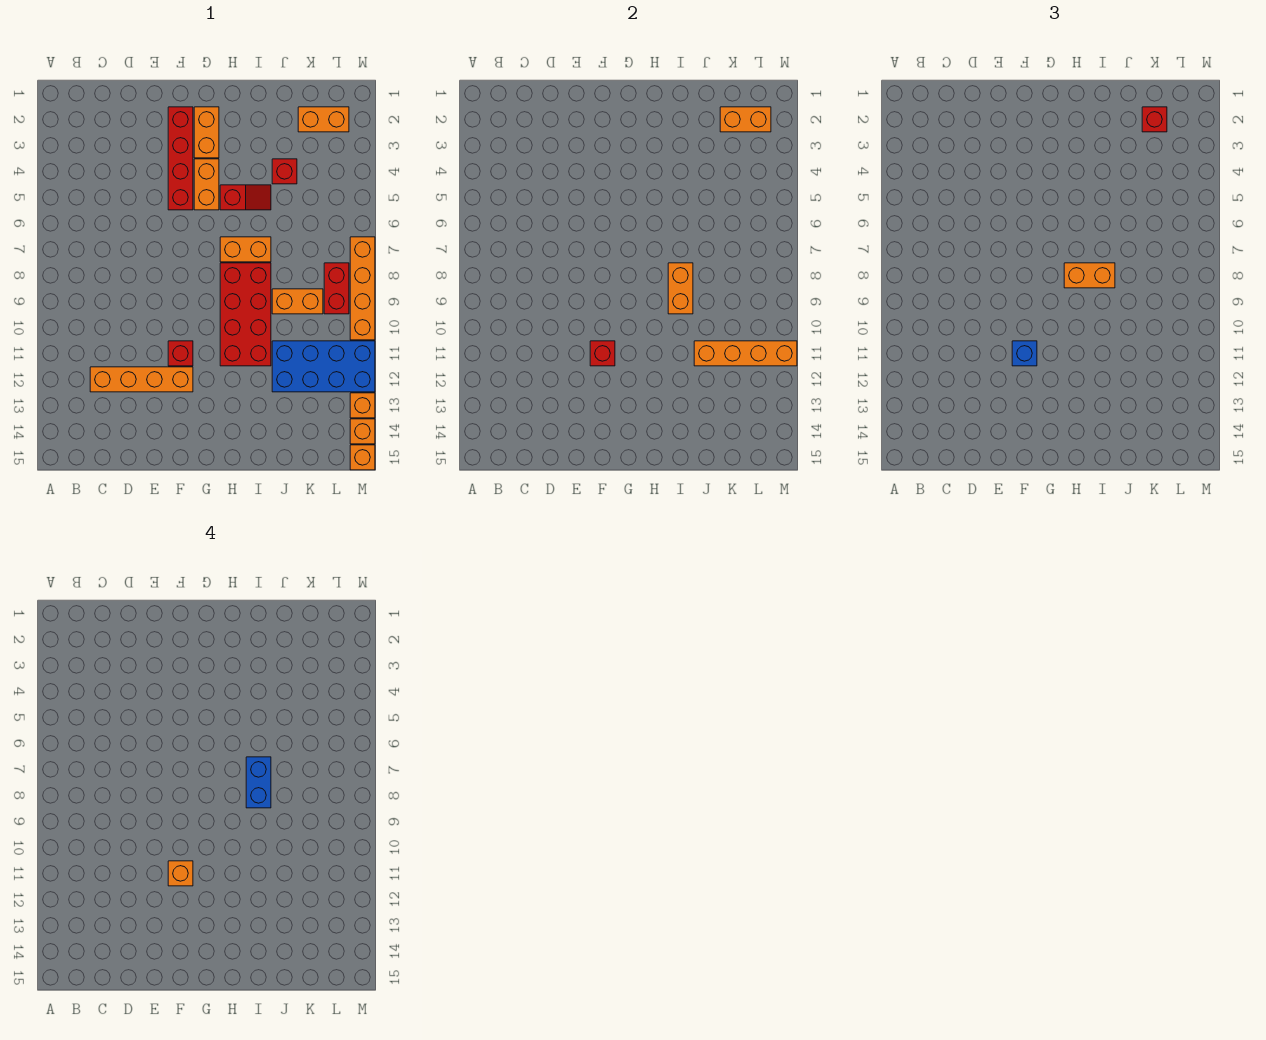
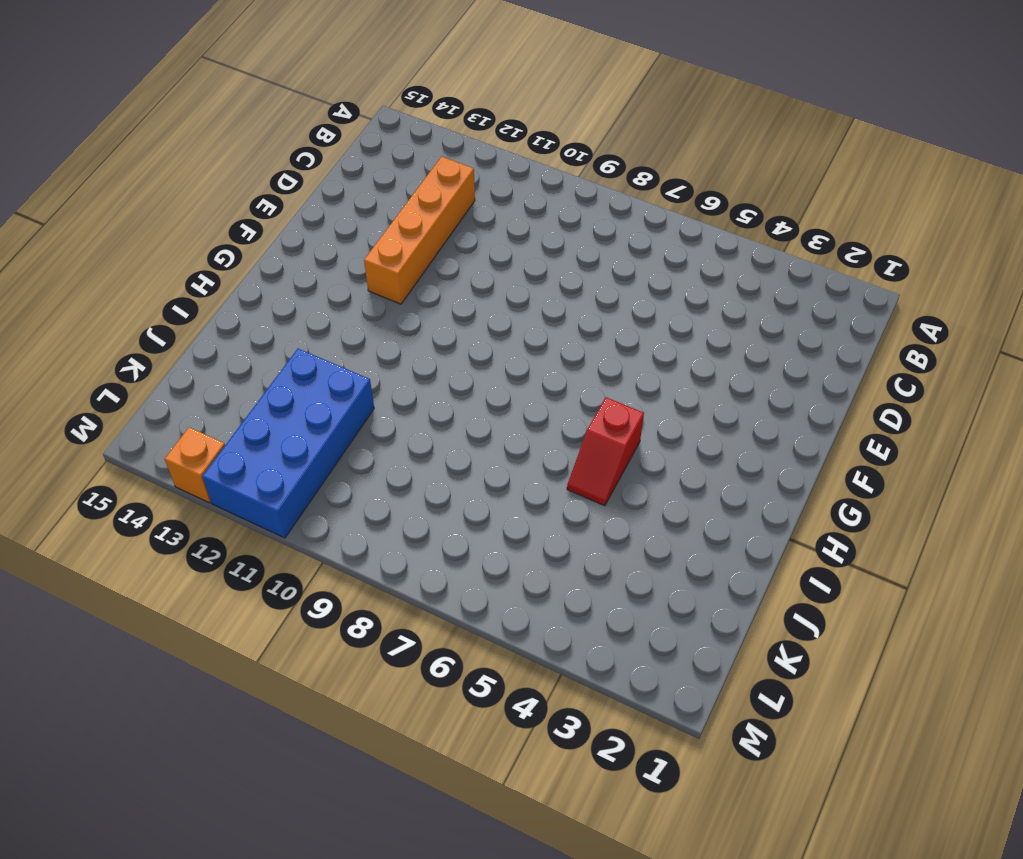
none -> red 1x4 brick [168,107,193,210]
none -> red 1x1 brick [168,341,193,366]
none -> orange 1x2 brick [194,107,219,158]

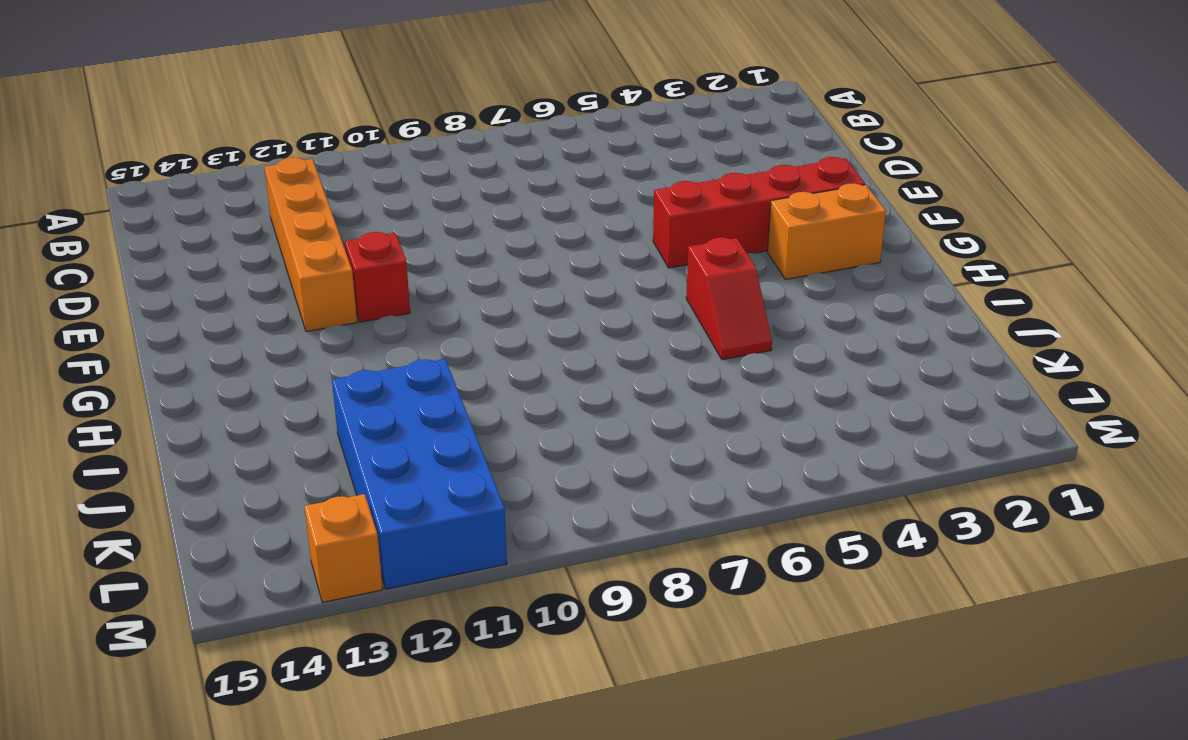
none -> orange 1x2 brick [194,159,219,210]
none -> orange 1x2 brick [220,237,271,262]
none -> red 2x4 brick [220,263,271,366]

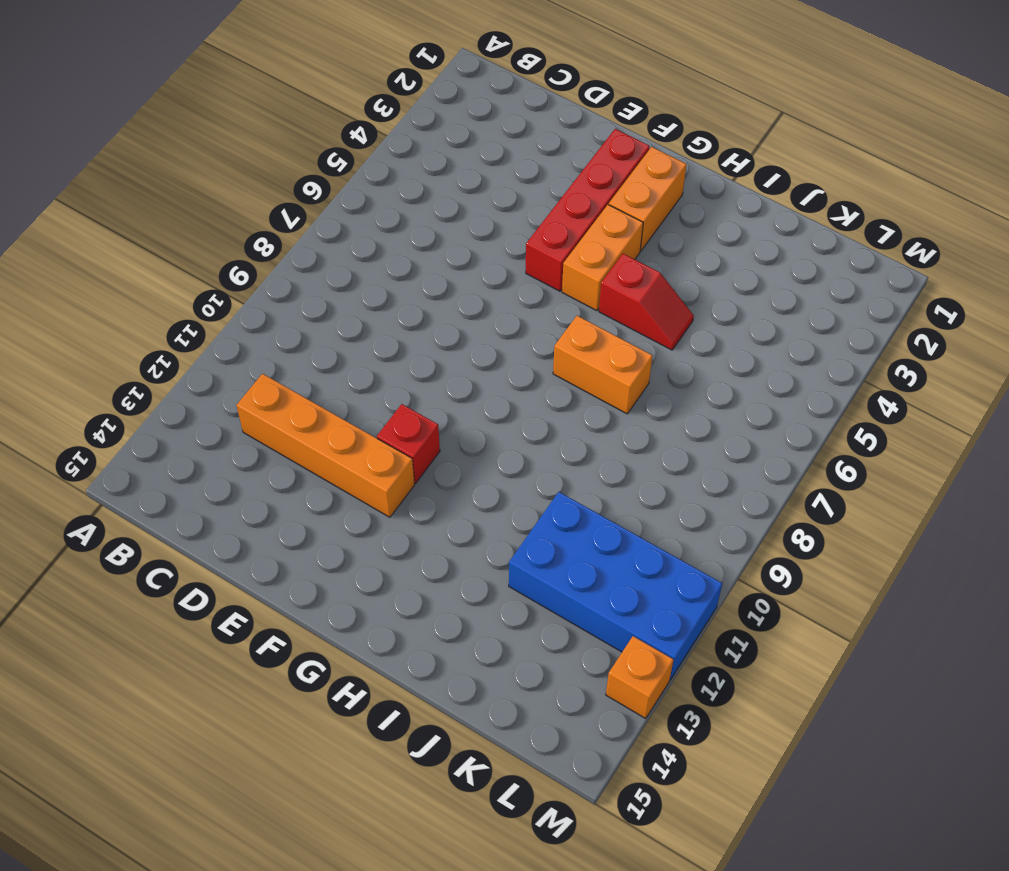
none -> red 2x4 brick [220,263,271,366]
none -> red 1x1 brick [272,159,297,184]
none -> orange 1x2 brick [272,289,323,314]

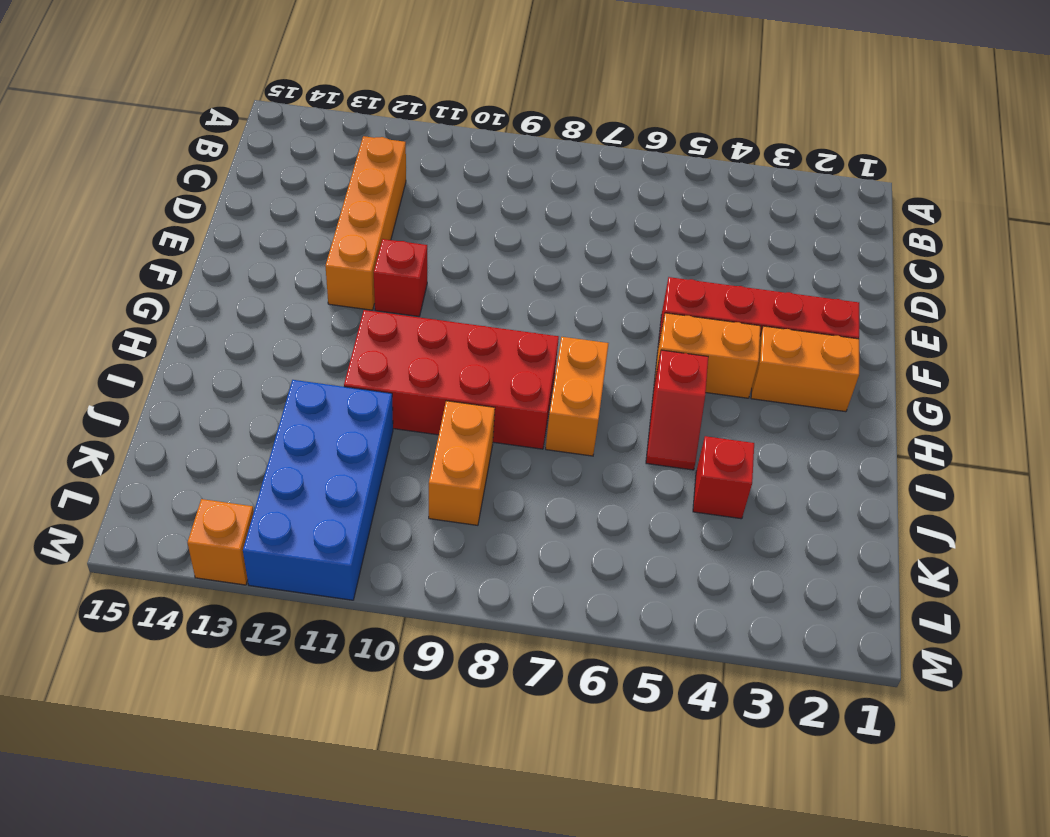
none -> orange 1x2 brick [298,107,349,132]
none -> red 1x2 brick [324,263,349,314]
none -> orange 1x4 brick [350,237,375,340]

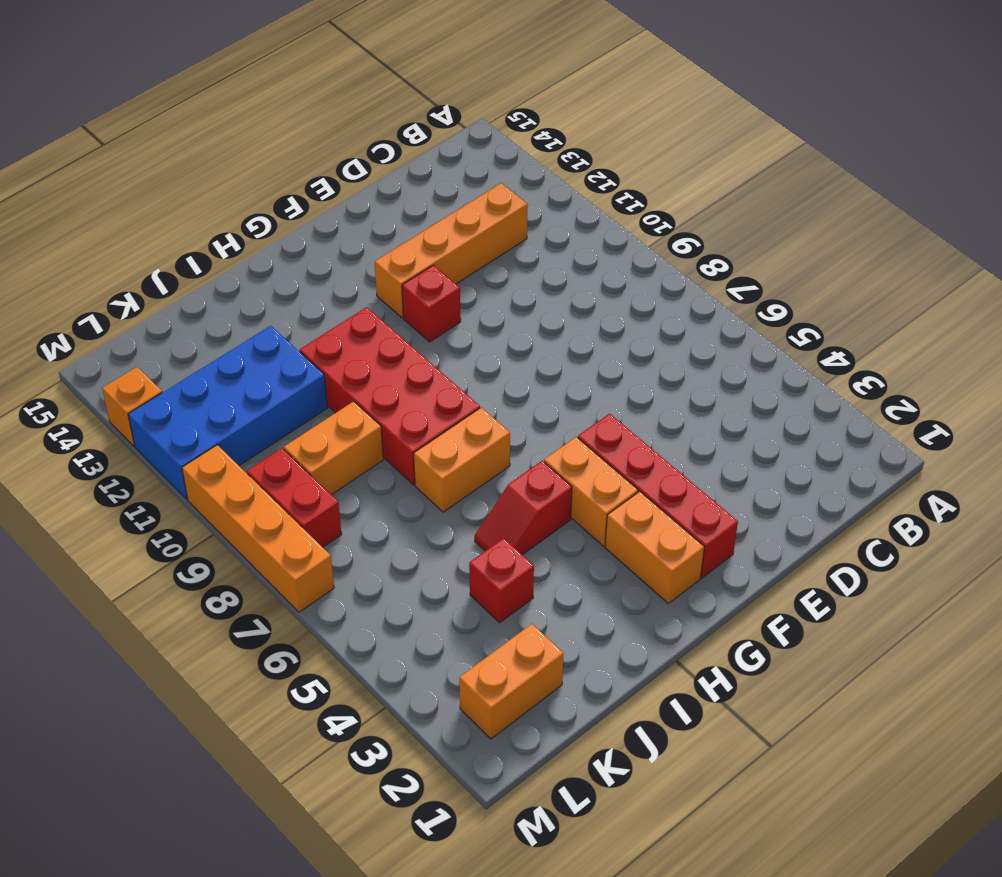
none -> orange 1x1 brick [350,419,375,444]
none -> orange 1x1 brick [350,445,375,470]
none -> red 1x1 brick [590,341,615,366]

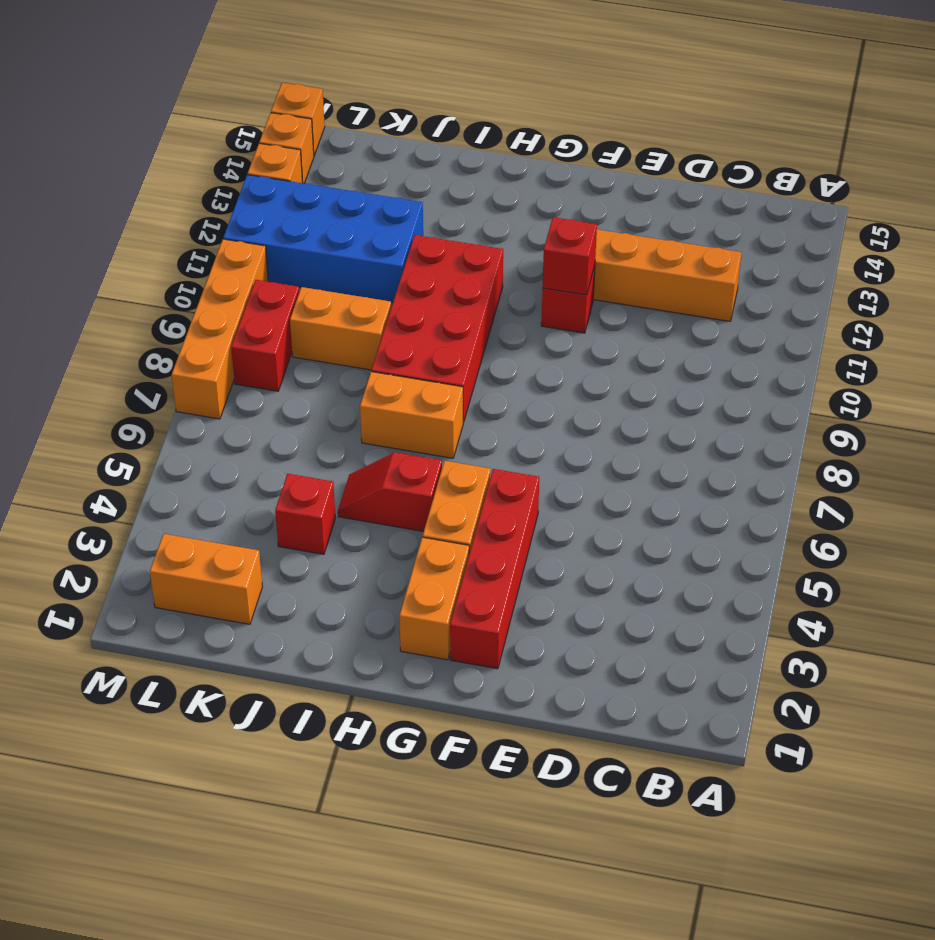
none -> orange 1x2 brick [668,263,693,314]
none -> orange 1x4 brick [694,341,797,366]
none -> orange 1x2 brick [720,107,771,132]

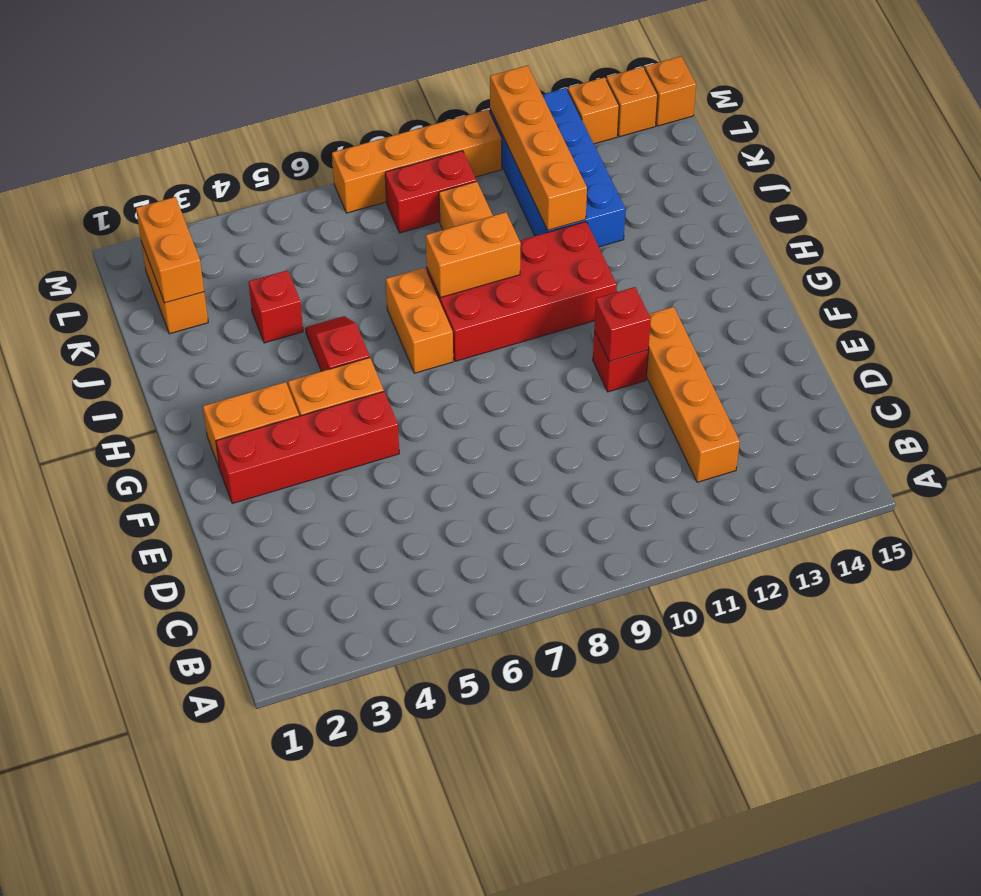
none -> blue 1x1 brick [1012,341,1037,366]
none -> orange 1x2 brick [1064,263,1115,288]
none -> red 1x1 brick [1142,107,1167,132]

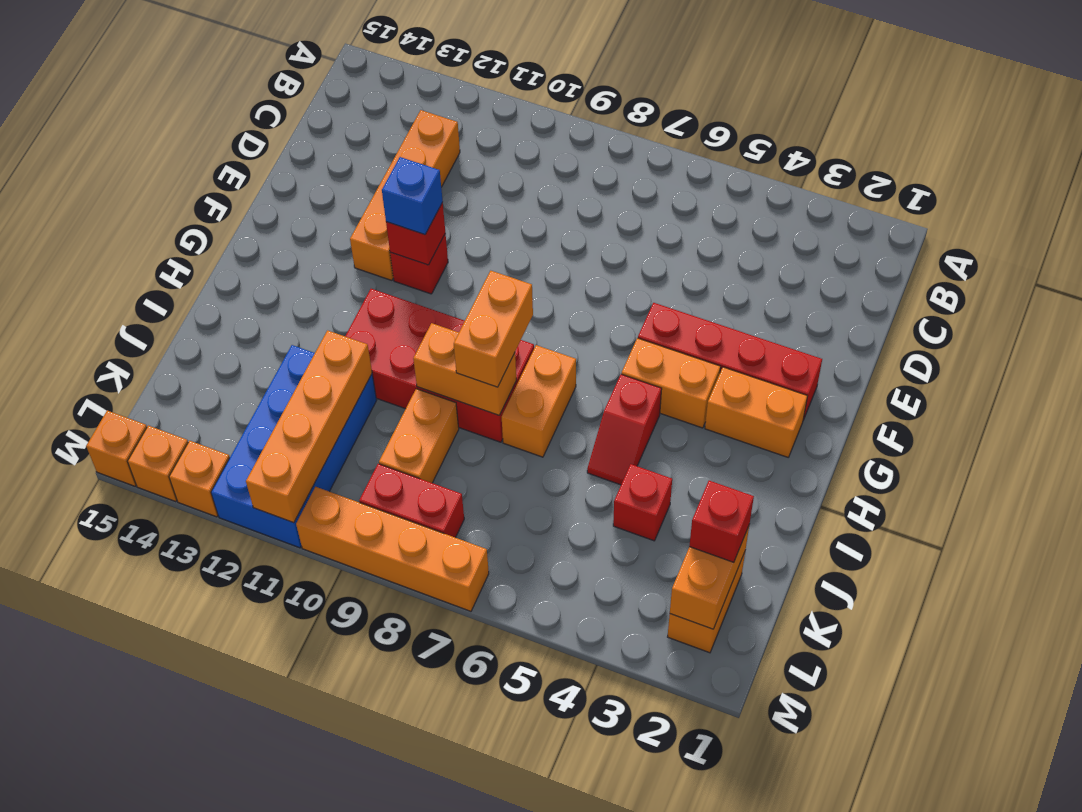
none -> orange 1x1 brick [168,861,193,886]
none -> blue 1x2 brick [246,757,271,808]

